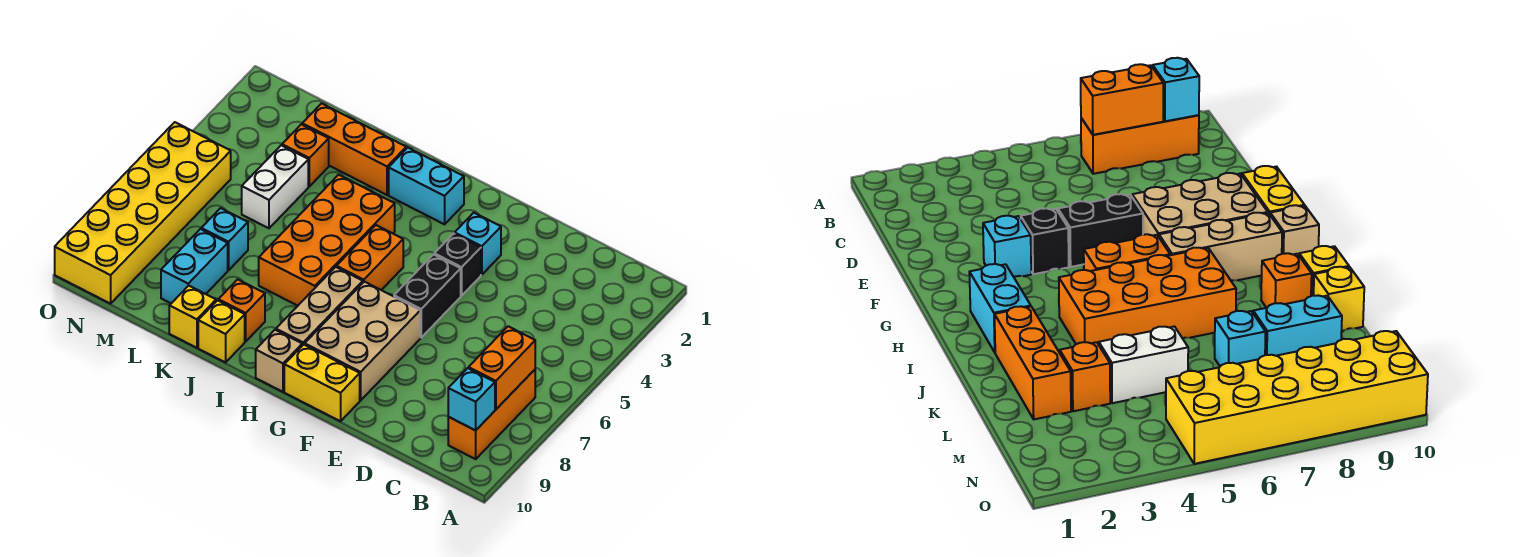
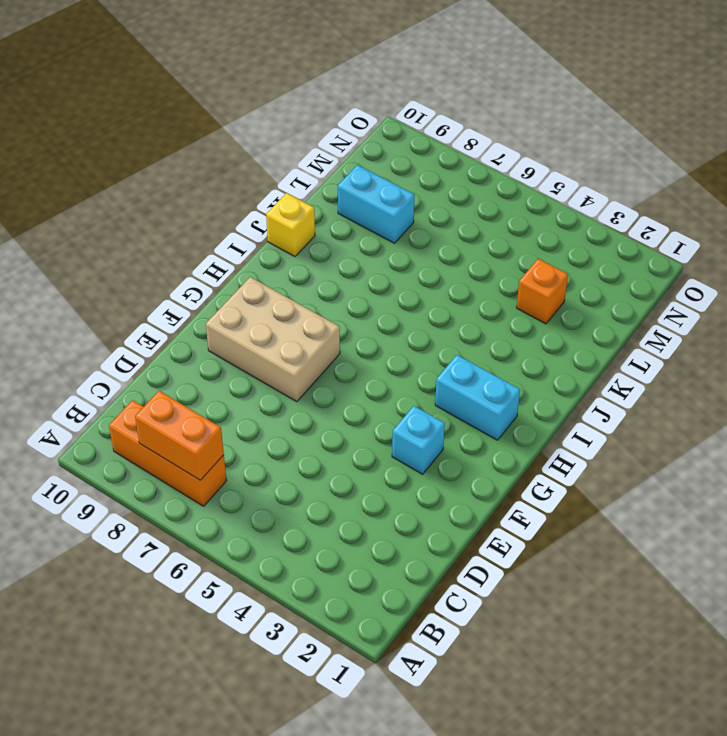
cyan 1x2 brick [435,355,520,440] -> cyan 1x2 brick turned to [389,148,464,224]
none -> black 1x1 brick [434,234,481,296]
none -> black 1x2 brick [394,255,461,337]
none -> yellow 1x2 brick [284,344,360,421]

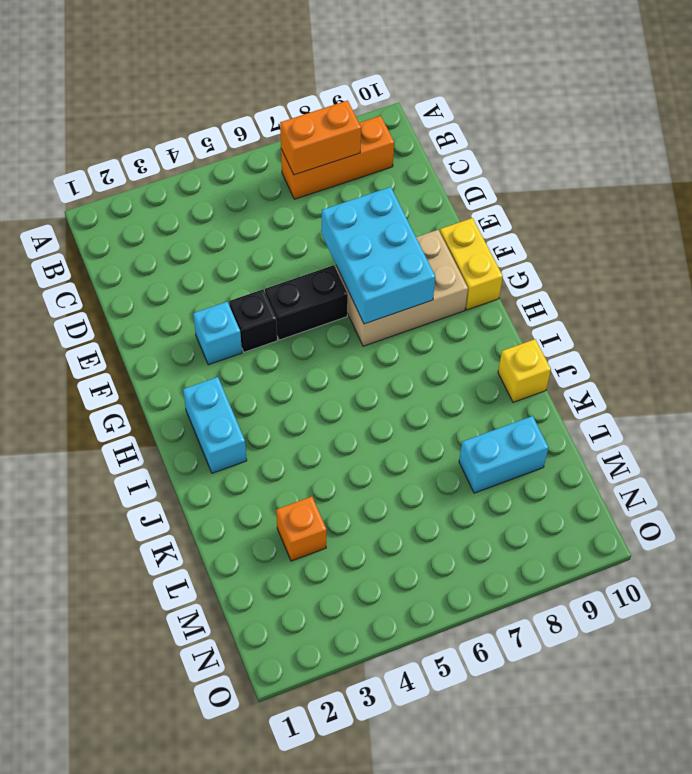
cyan 2x3 brick [322,187,435,324] -> none
none -> orange 1x2 brick [336,225,403,290]
none -> tan 1x3 brick [276,267,363,346]
none -> tan 1x1 brick [256,330,302,392]

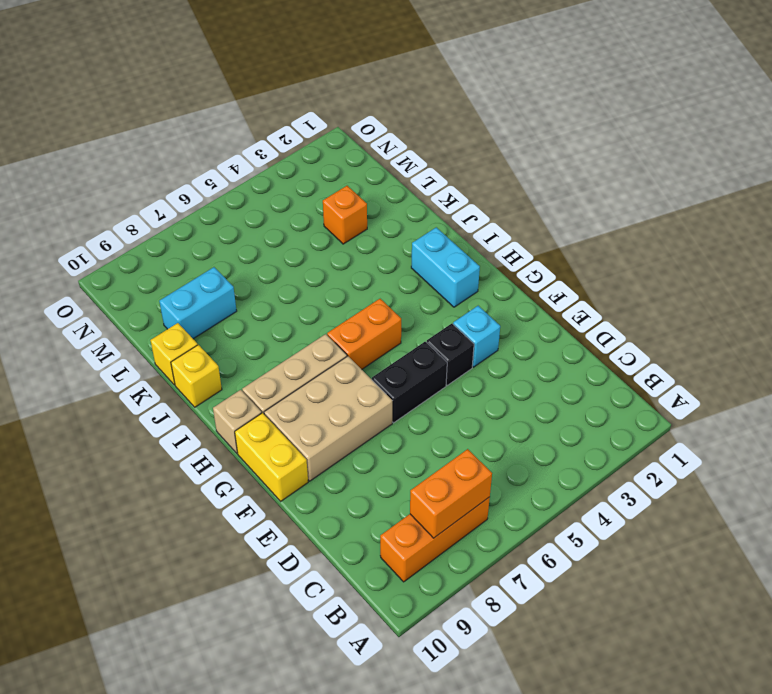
none -> orange 2x4 brick [259,175,395,306]
none -> orange 1x3 brick [302,103,406,195]
none -> orange 1x1 brick [218,279,265,341]

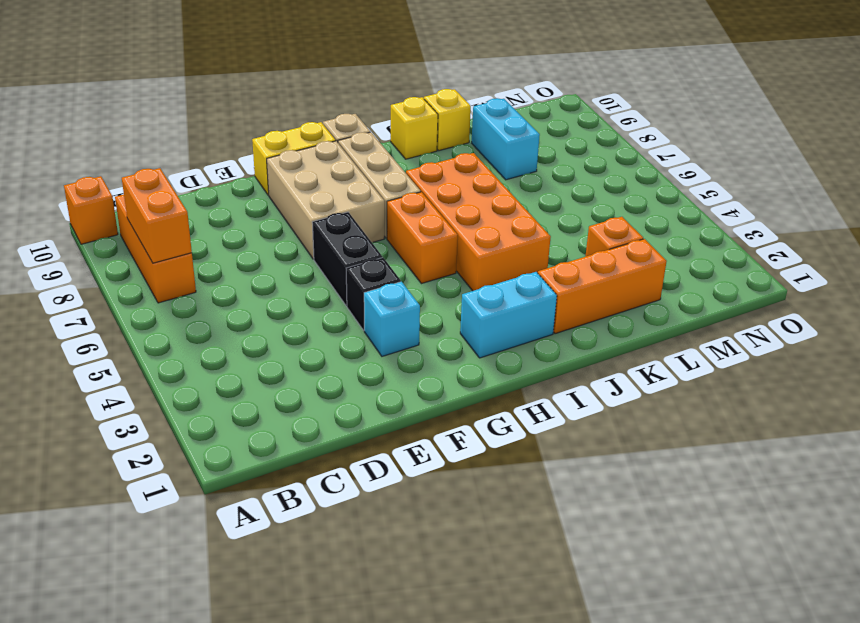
orange 1x1 brick [64,176,118,244] -> orange 1x1 brick moved to [218,279,265,341]
none -> white 1x2 brick [242,145,308,228]
none -> cyan 1x1 brick [201,208,248,270]
none -> yellow 2x6 brick [55,122,231,304]

